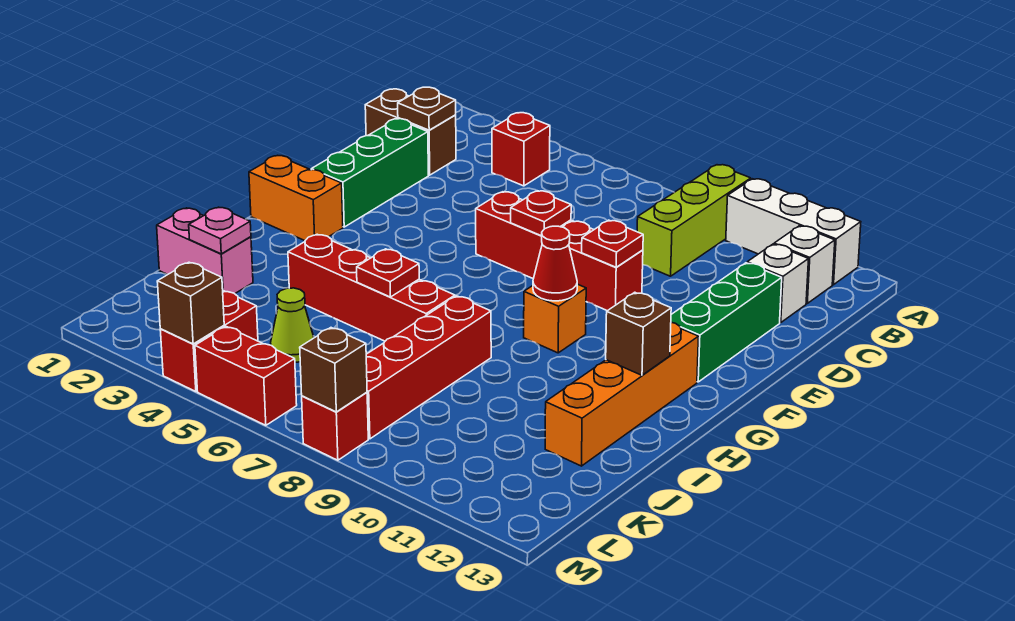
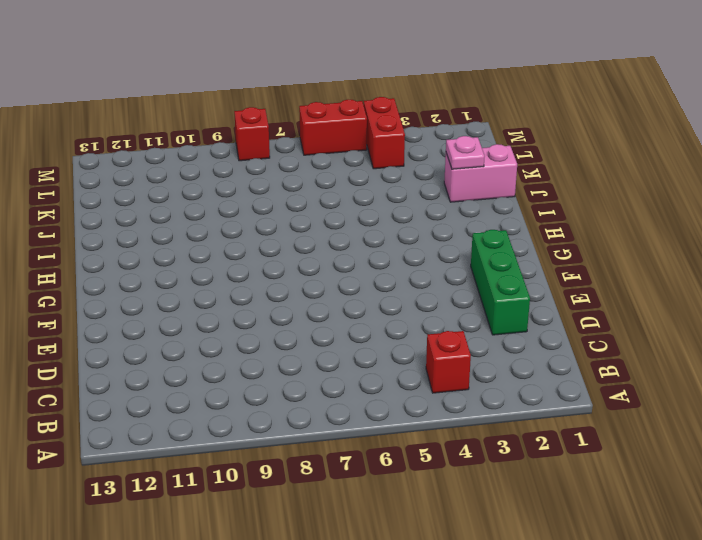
none -> lime 1x3 brick [637,165,751,276]
none -> white 1x3 brick [726,179,861,285]
none -> white 1x1 brick [774,226,835,303]

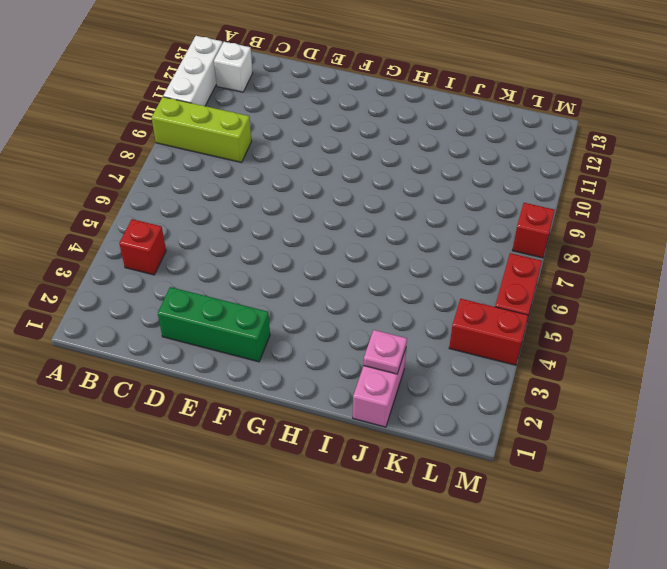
none -> brown 1x2 brick [365,89,456,175]
none -> white 1x1 brick [747,244,809,323]
none -> green 1x3 brick [671,263,782,382]

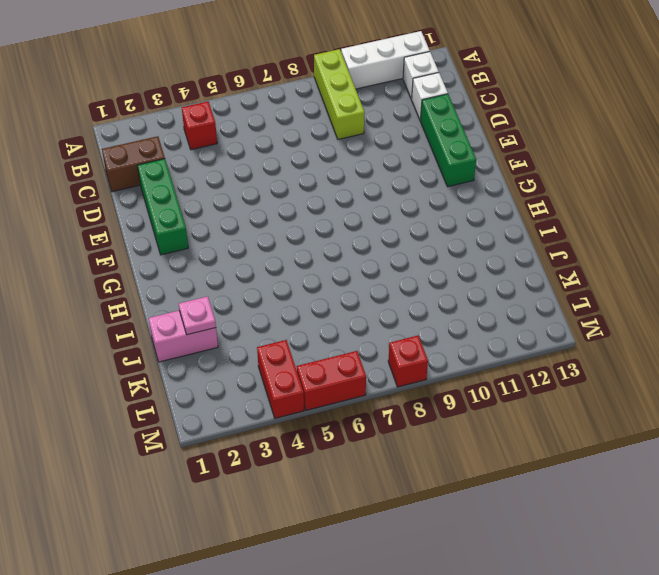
none -> red 1x2 brick [476,192,571,279]
none -> red 1x2 brick [563,221,643,311]
none -> orange 1x2 brick [249,156,343,241]

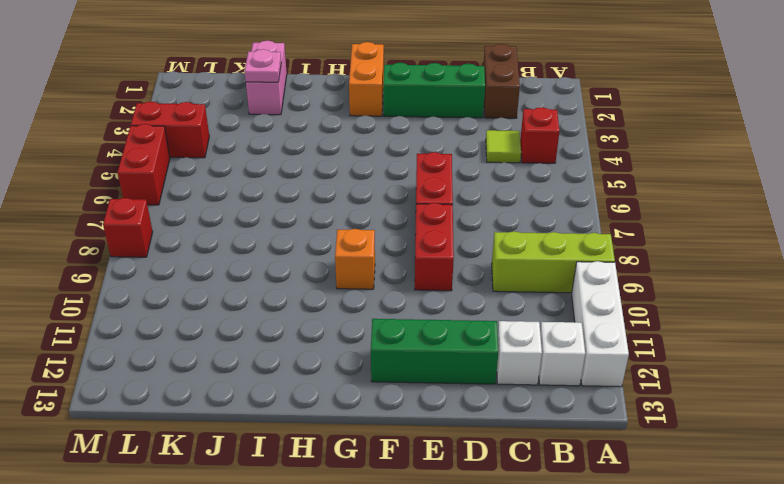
lime 1x1 tile [486,130,521,163] -> none
none -> orange 1x4 brick [545,322,699,466]
none -> red 1x4 brick [288,234,455,341]
none -> red 1x4 brick [366,296,491,439]

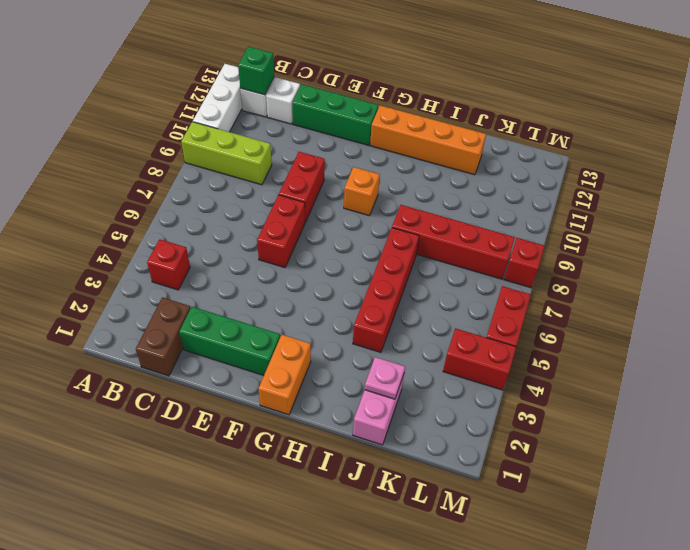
green 1x1 brick [238,46,274,95] -> none
none -> lime 1x1 cone [271,288,314,362]
none -> brown 1x1 plate [398,87,456,130]
none -> red 1x1 plate [511,191,571,236]

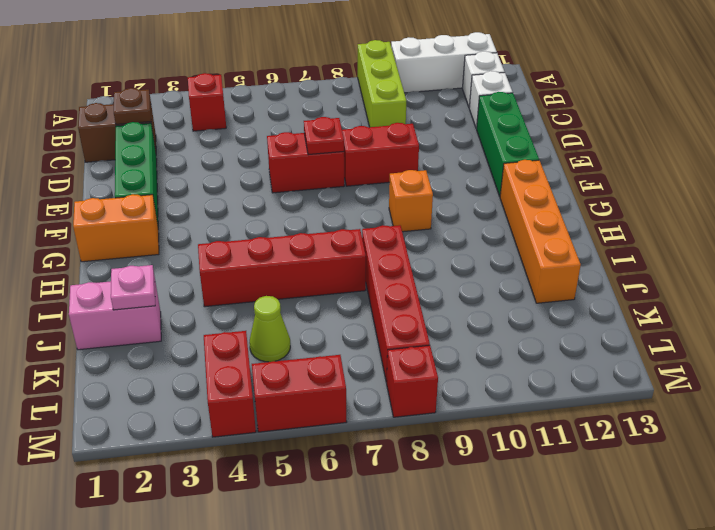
none -> red 1x1 plate [582,220,643,267]
none -> red 1x1 cone [533,226,577,301]
none -> brown 1x1 brick [606,292,671,375]

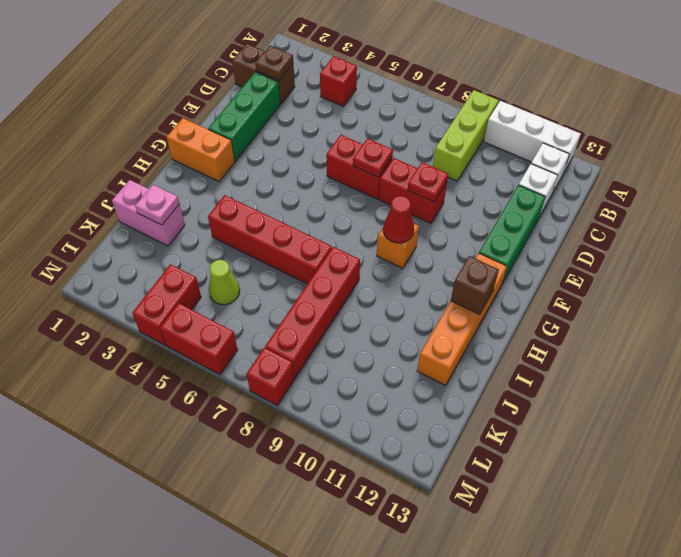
none -> red 1x1 plate [357,249,419,297]
none -> brown 1x1 brick [157,262,224,344]
none -> brown 1x1 brick [300,328,367,412]

